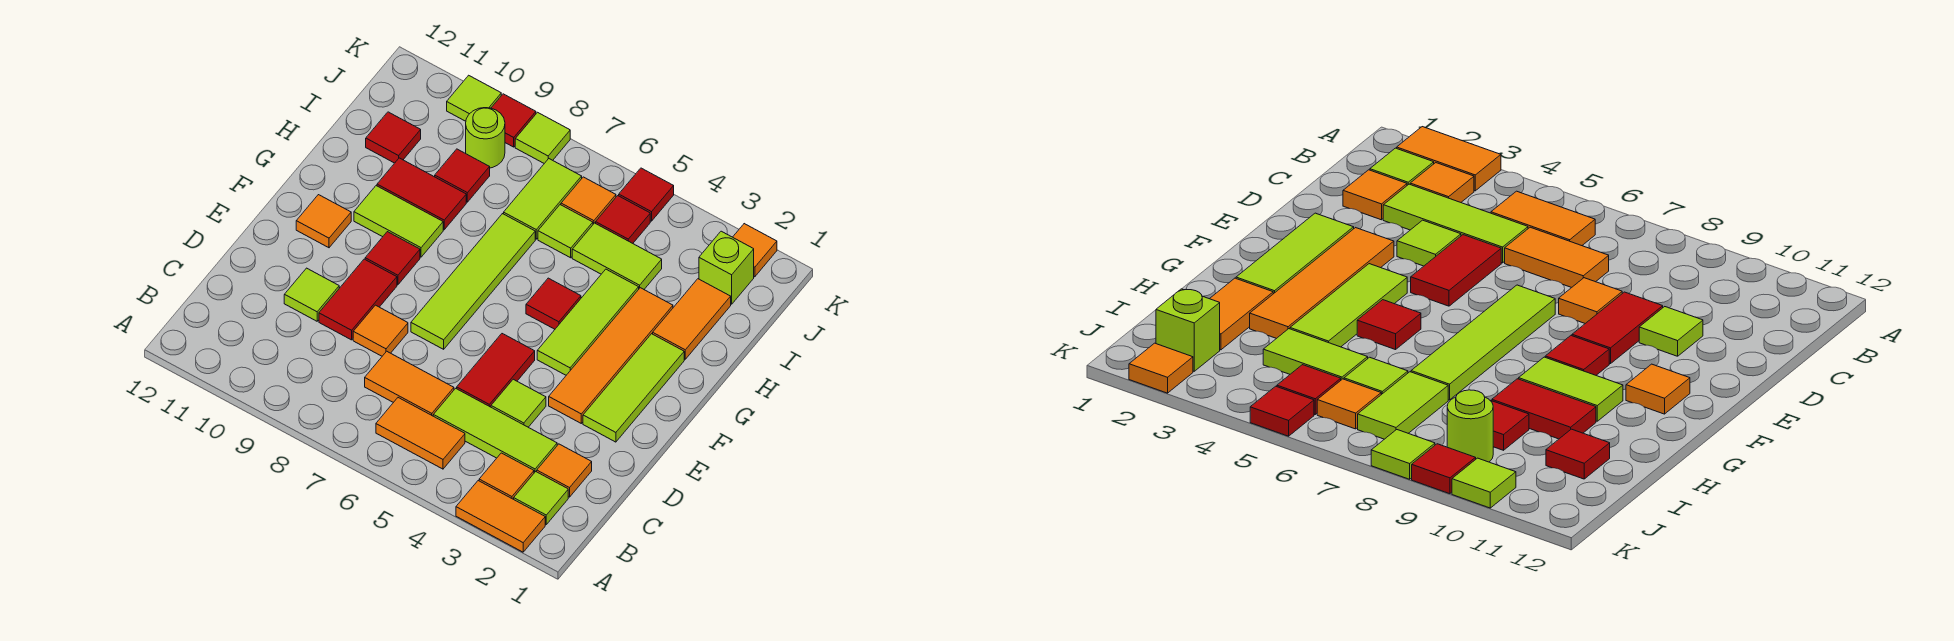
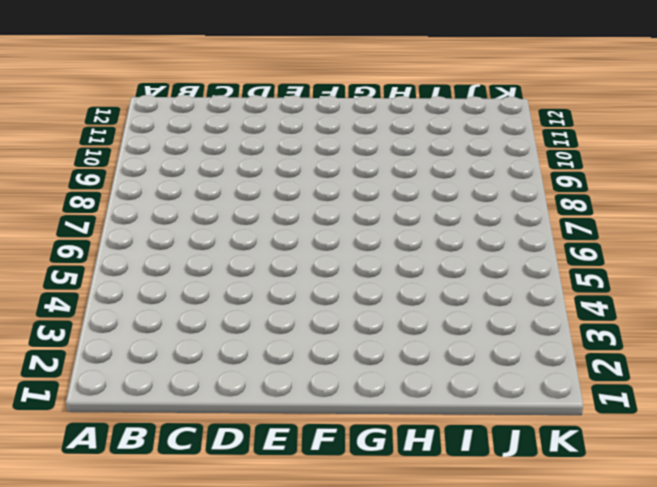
none -> orange 1x2 tile [456,481,545,552]
none -> lime 1x1 tile [514,472,568,524]
none -> orange 1x1 tile [479,453,534,499]
none -> orange 1x2 tile [376,398,465,469]

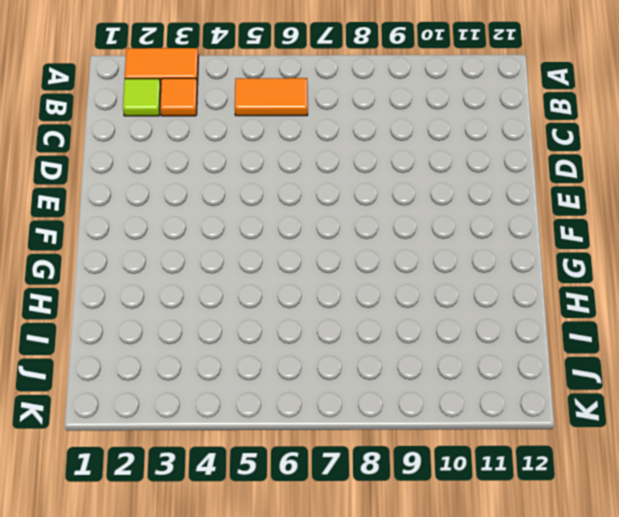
none -> orange 1x1 tile [537,444,592,497]
none -> lime 1x3 tile [433,388,557,473]
none -> orange 1x2 tile [365,351,454,416]
none -> lime 1x1 tile [491,379,546,427]

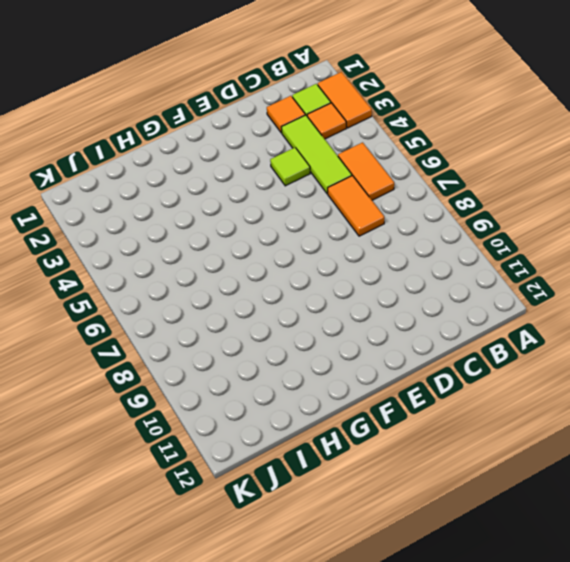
none -> red 1x2 tile [457,334,535,407]
none -> orange 1x1 tile [353,305,408,356]
none -> red 1x2 tile [319,259,397,340]
none -> lime 1x1 tile [284,268,339,321]

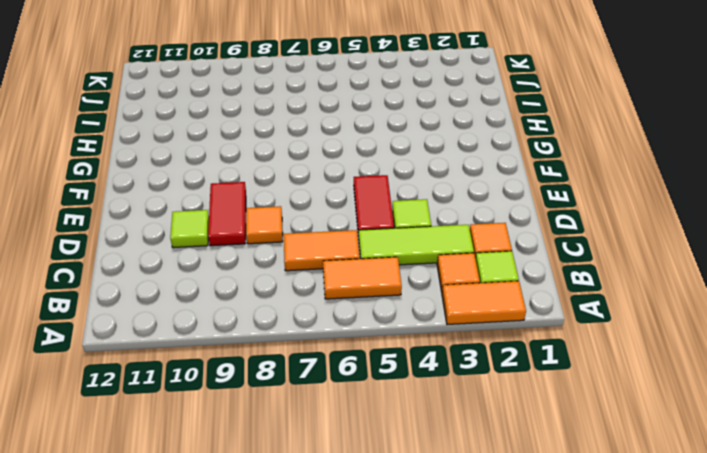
none -> lime 1x3 tile [583,334,684,442]
none -> orange 1x4 tile [549,288,673,423]
none -> lime 1x4 tile [411,214,535,349]
none -> lime 1x3 tile [537,269,639,375]

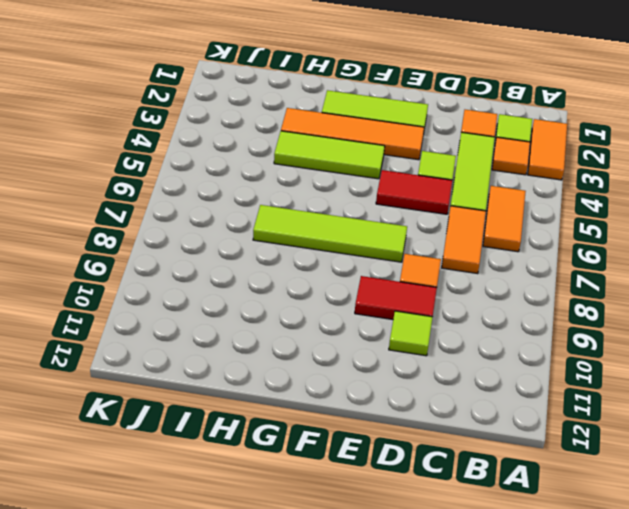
none -> red 1x1 tile [365,232,420,285]
none -> orange 1x1 tile [296,195,351,248]
none -> red 1x1 tile [526,278,581,329]
none -> lime 1x2 tile [354,186,443,257]

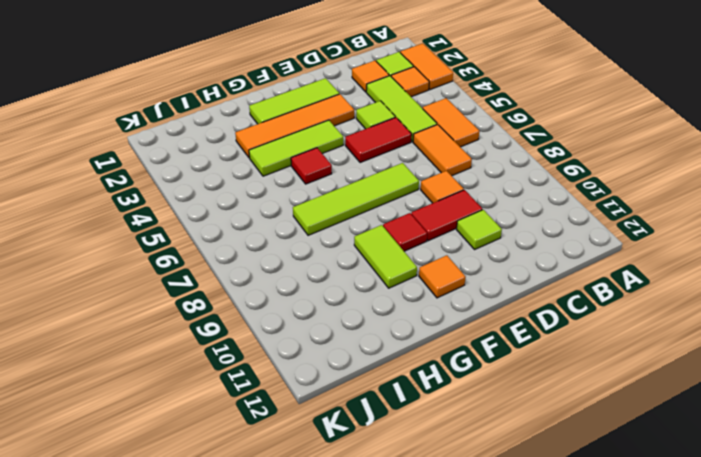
none -> orange 1x2 tile [653,279,731,359]
none -> red 1x2 tile [377,158,466,230]
none -> lime 1x2 tile [572,223,662,289]
none -> lime 1x1 tile [538,205,593,258]

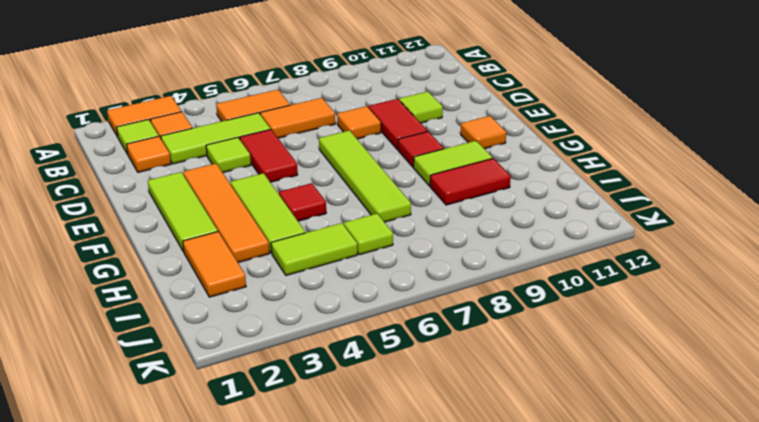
none -> lime 1x2 tile [504,159,582,239]
none -> red 1x1 tile [435,149,490,202]
none -> red 1x1 tile [366,112,421,163]
none -> lime 1x1 brick [699,231,754,304]

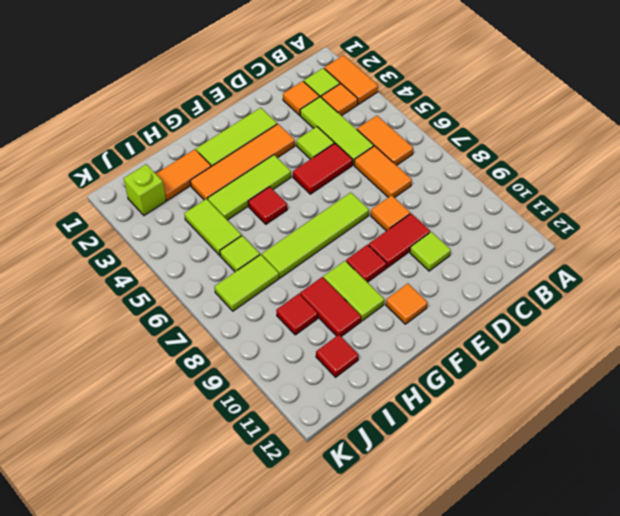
none -> red 1x1 tile [596,196,650,243]
none -> orange 1x1 tile [561,177,616,224]
none -> lime 1x1 round brick [466,108,505,168]
none -> orange 1x1 tile [733,224,777,277]

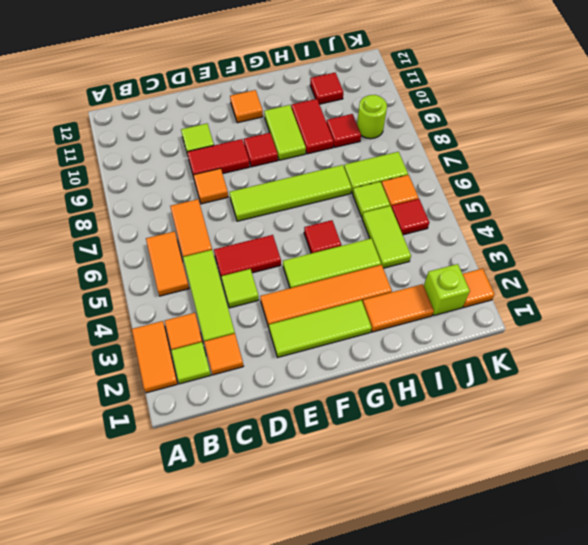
none -> red 1x1 tile [619,168,674,221]
none -> lime 1x1 tile [515,112,570,163]
none -> red 1x1 tile [492,94,536,147]
none -> lime 1x1 tile [447,75,501,121]

